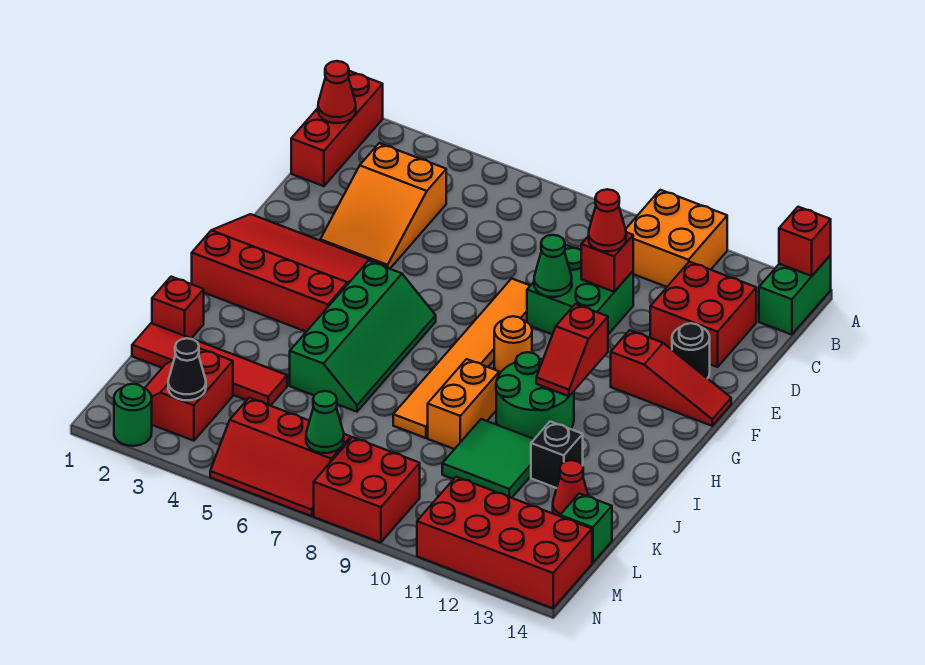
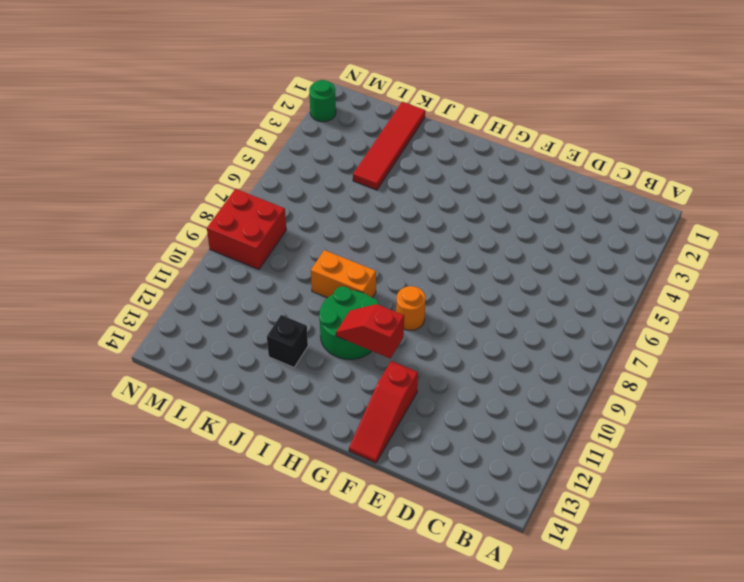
none -> red 1x3 brick [291,71,383,186]
none -> orange 2x2 brick [626,190,727,287]
none -> green 1x2 brick [759,255,831,335]
none -> orange 2x3 slope [320,143,446,269]

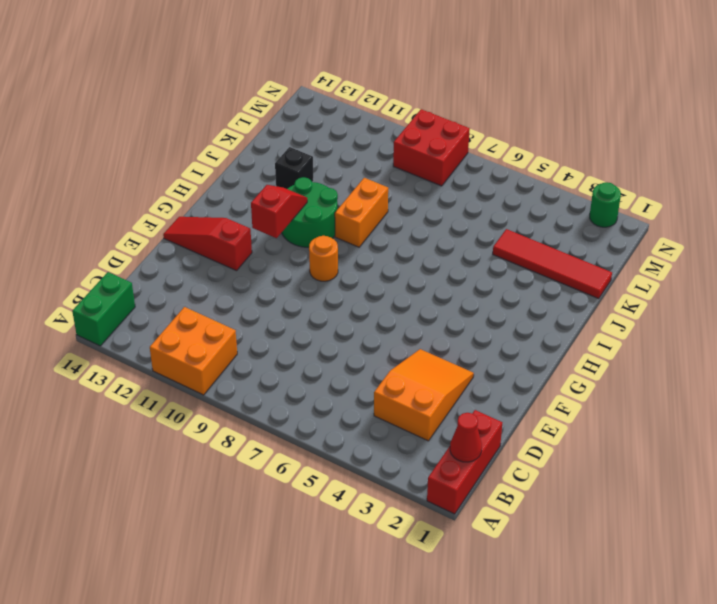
none -> red 2x2 brick [650,262,756,367]
none -> green 2x2 brick [527,245,633,334]
none -> orange 1x6 tile [393,279,530,438]
none -> black 1x1 round brick [672,323,710,379]

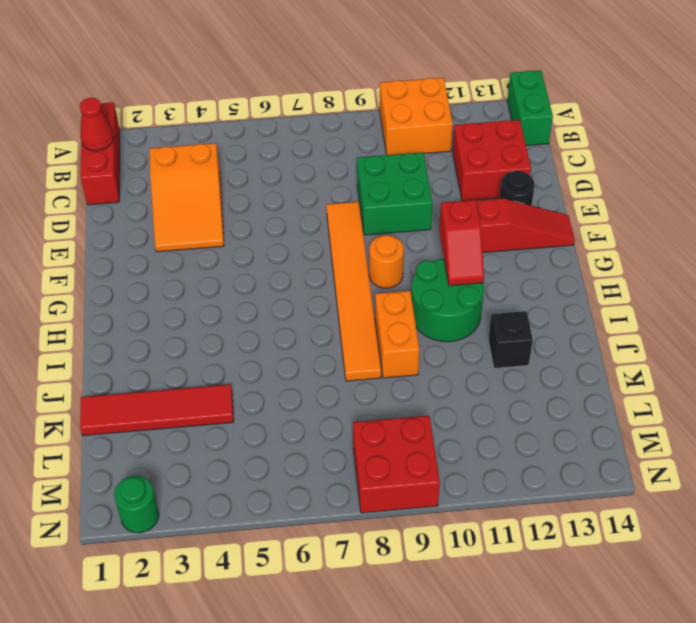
none -> red 3x4 slope [192,214,387,332]
none -> green 2x4 slope [290,261,436,412]
none -> red 1x1 brick [152,277,204,338]
none -> green 2x2 tile [442,419,534,498]

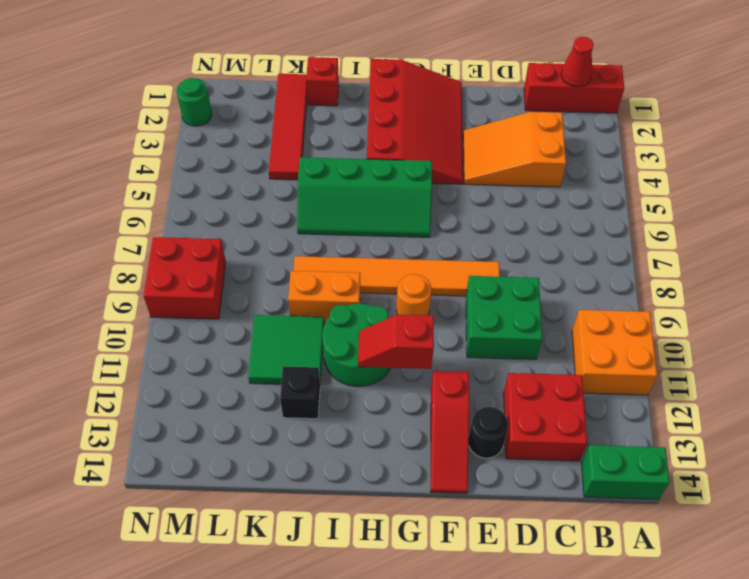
none -> red 1x1 cone [553,460,589,516]
none -> red 2x2 slope [145,348,233,441]
none -> green 1x1 brick [560,493,612,563]
none -> red 2x3 slope [210,398,351,516]

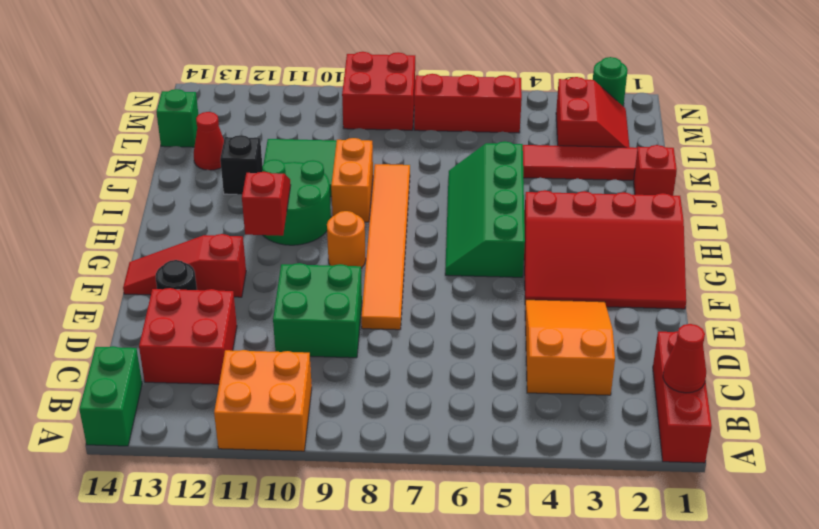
none -> red 2x4 brick [417,477,592,608]
none -> red 1x1 brick [779,207,831,276]
none -> red 1x1 brick [581,232,633,292]
none -> green 1x1 cone [534,235,572,297]

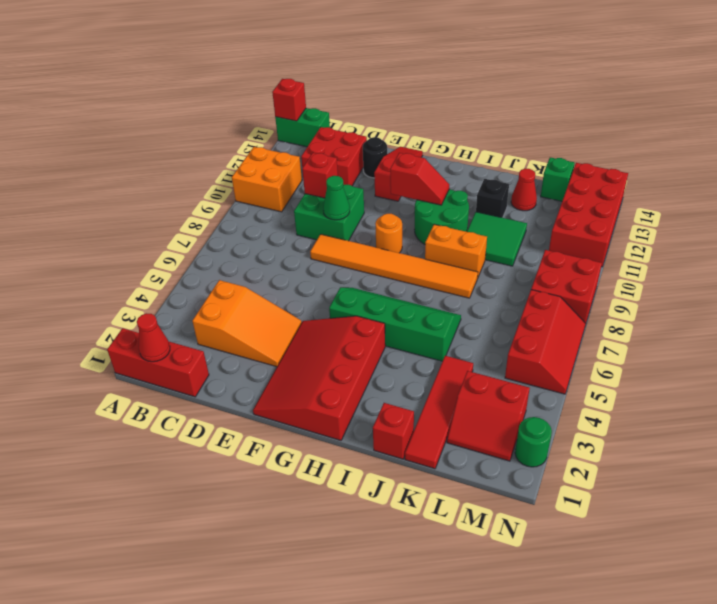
none -> black 1x1 cone [168,338,206,400]
none -> green 1x1 cone [306,391,344,453]
none -> red 1x1 cone [589,189,626,251]

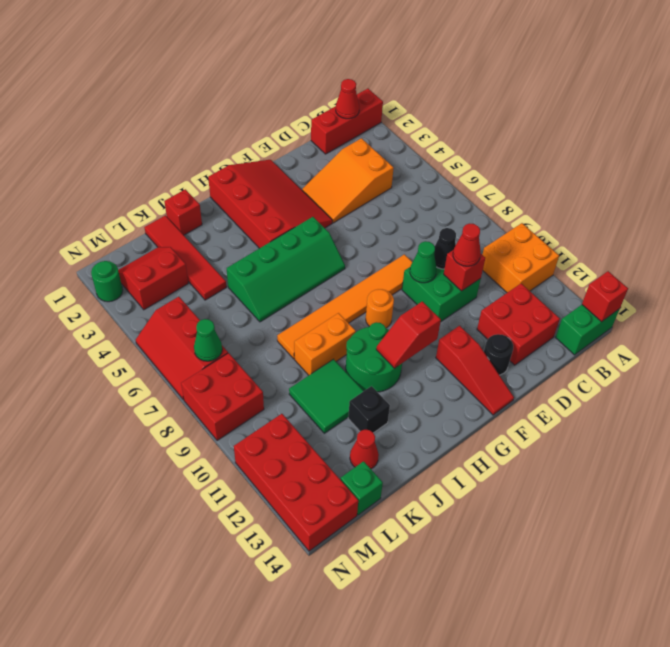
black 1x1 cone [434,228,456,269] -> black 1x1 cone moved to [168,338,206,400]

